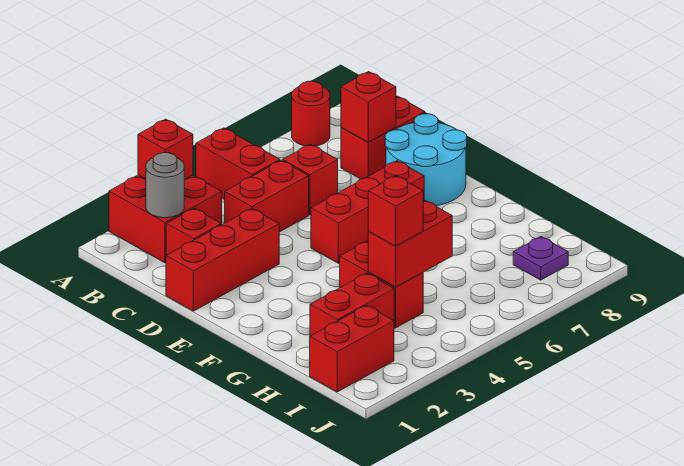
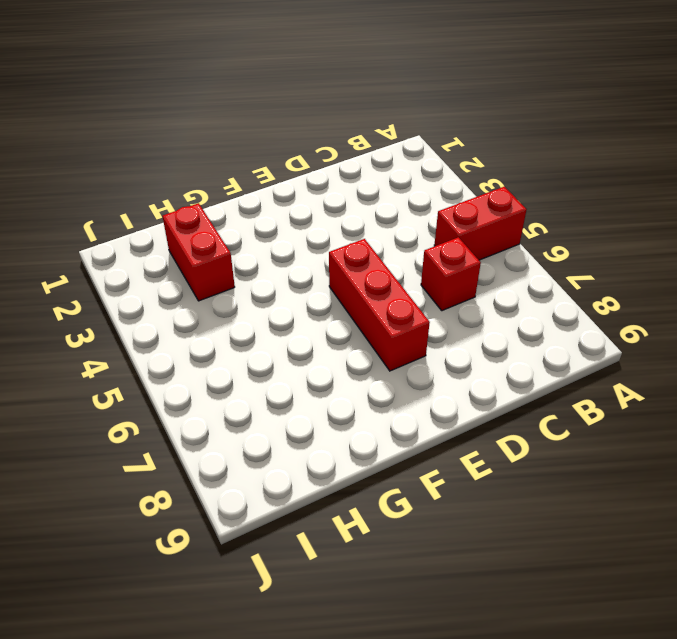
none -> red 2x2 brick [109,175,222,263]
none -> red 1x1 round brick [292,81,330,146]
none -> red 1x1 brick [166,208,221,255]

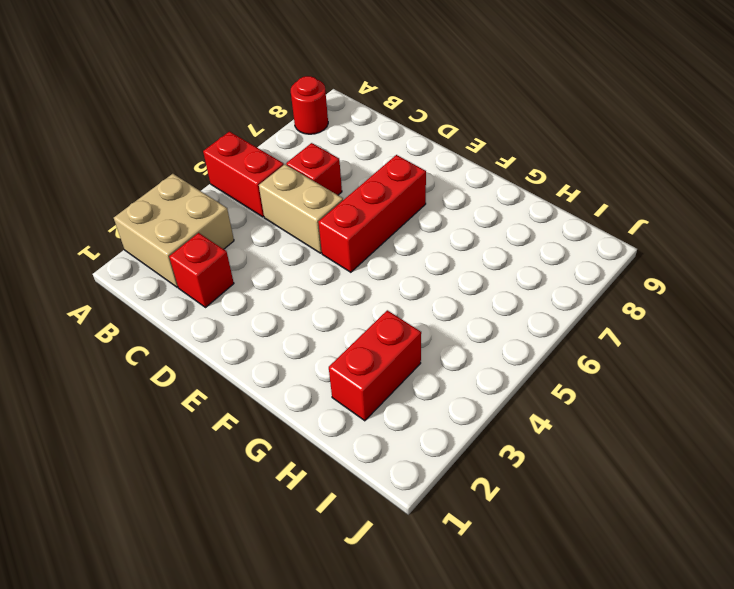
tan 2x2 brick [114,174,234,287] -> red 2x2 brick [109,175,222,263]
tan 1x2 brick [259,164,343,253] -> red 1x2 brick [225,160,309,232]
none -> red 1x2 brick [341,96,425,179]
none -> red 1x3 brick [166,209,279,311]
none -> cyan 2x2 round brick [385,114,467,206]

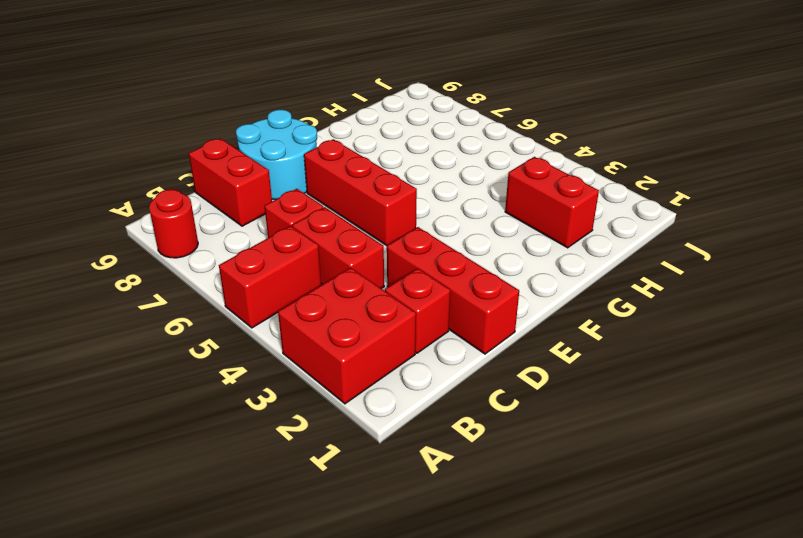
none -> red 1x2 brick [340,241,423,328]
none -> red 1x2 brick [310,305,394,392]
none -> purple 1x1 plate [513,237,568,280]

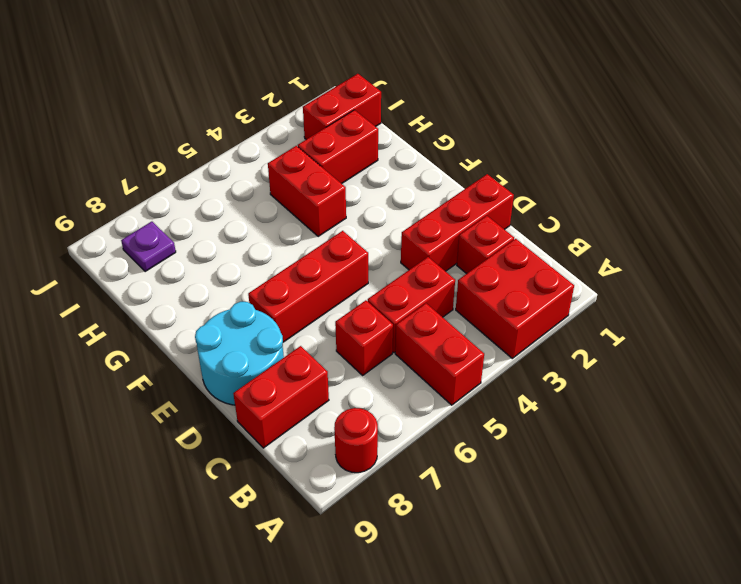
none -> red 1x1 brick [138,119,193,180]
none -> grey 1x1 round brick [146,153,184,218]
none -> red 1x1 brick [341,72,396,142]

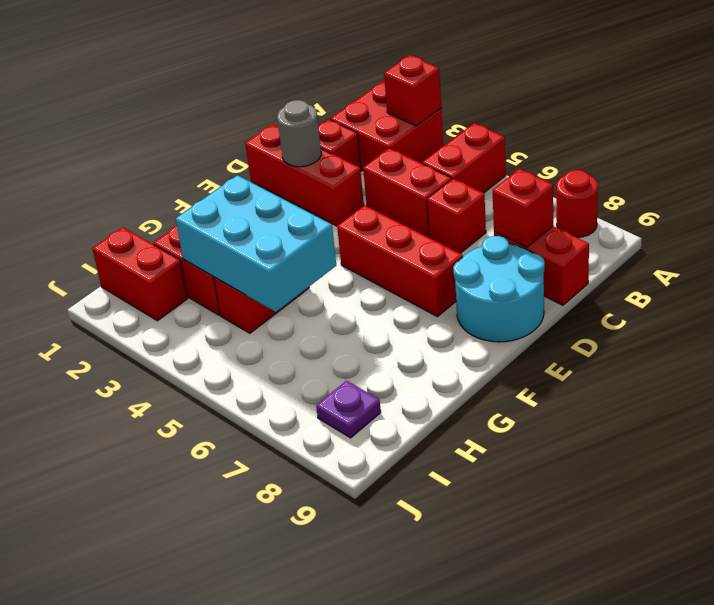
grey 1x1 round brick [277,100,321,167] -> grey 1x1 round brick moved to [146,153,184,218]
cyan 2x3 brick [176,175,336,312] -> red 1x2 brick [368,200,452,287]
none -> red 1x1 brick [368,176,423,246]

